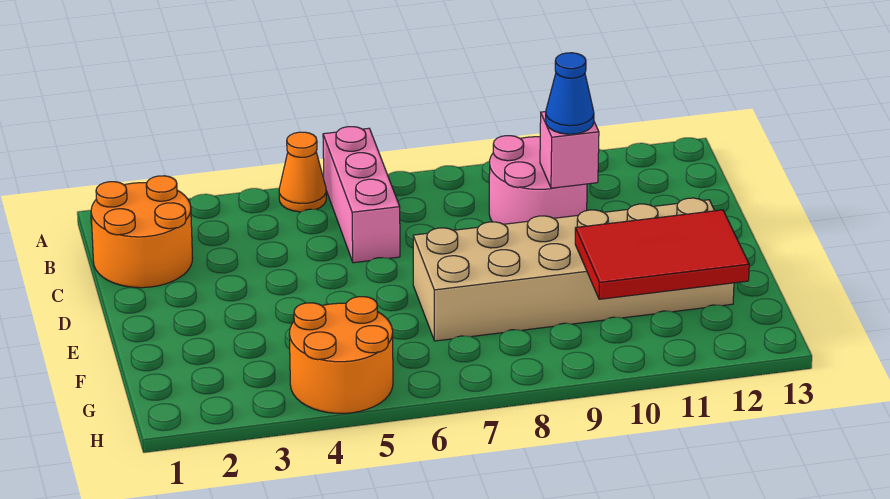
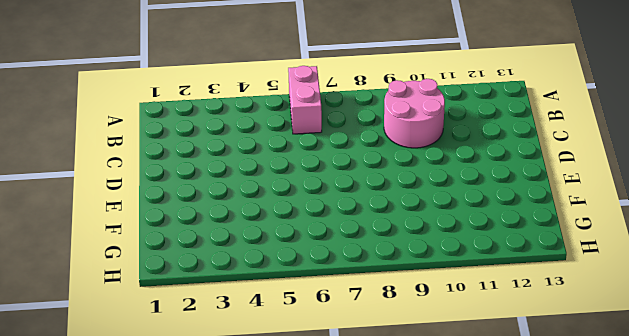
pink 1x2 brick [288,66,322,134] -> pink 1x3 brick [323,127,400,263]
none -> orange 1x1 cone [279,132,326,212]
none -> orange 2x2 round brick [91,176,193,288]

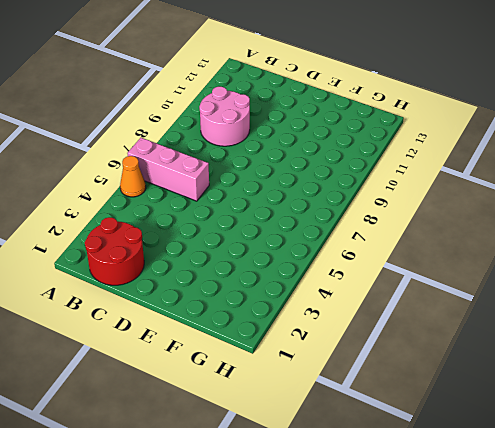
red 2x2 round brick [85,217,144,285] -> orange 2x2 round brick [91,176,193,288]
none -> tan 2x6 brick [413,198,734,341]
none -> orange 2x2 round brick [289,297,393,413]

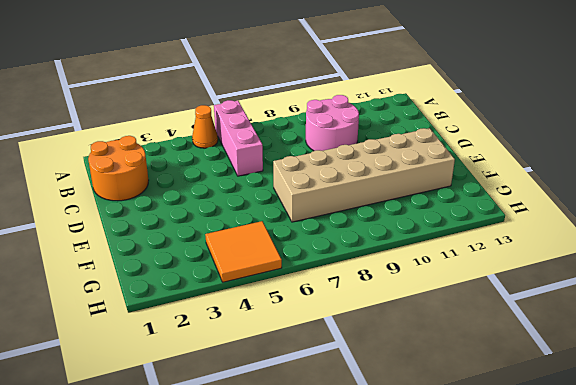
orange 2x2 tile [205,221,282,282] -> orange 2x2 round brick [289,297,393,413]
none -> pink 1x1 brick [540,112,599,188]
none -> red 2x3 tile [575,210,749,299]

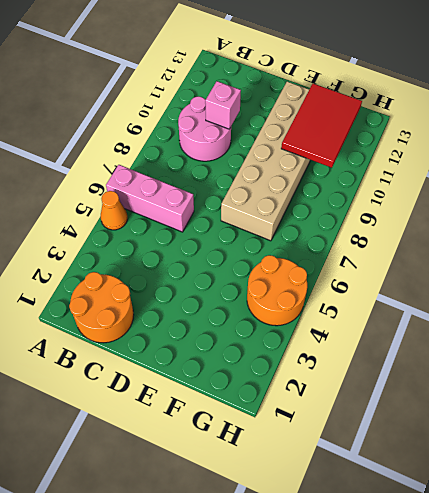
none -> blue 1x1 cone [546,53,594,134]

